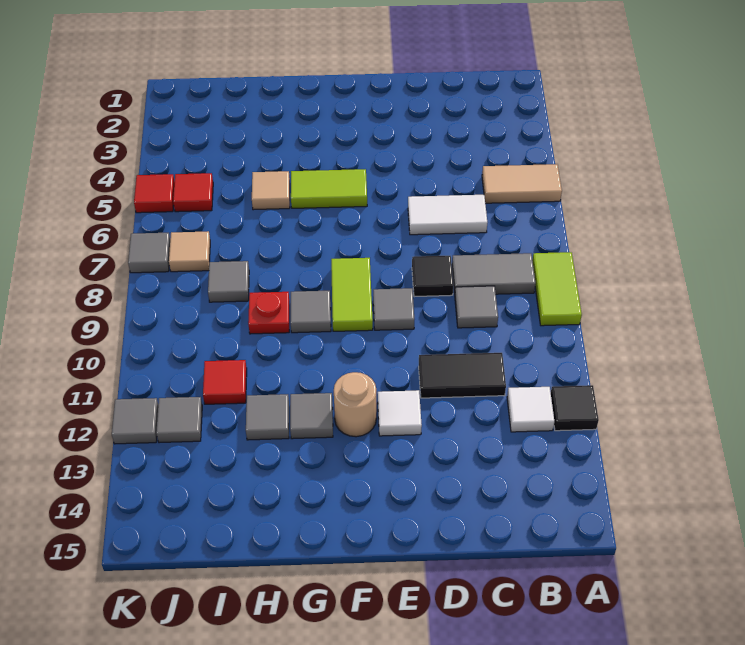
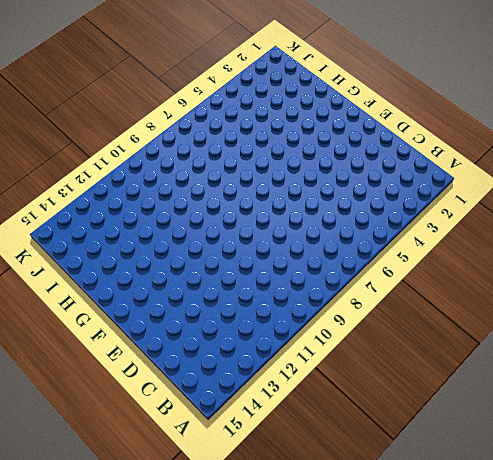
none -> tan 1x2 tile [482,164,562,203]
none -> lime 1x2 tile [532,252,582,326]
none -> black 1x1 tile [551,385,599,431]

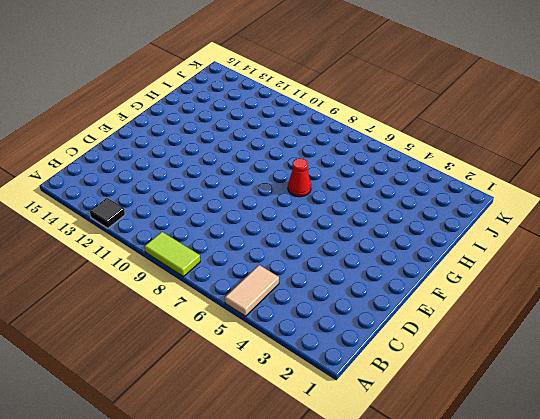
red 1x1 cone [288,158,311,197] -> none
none -> grey 1x2 tile [452,253,535,294]
none -> white 1x1 tile [507,387,554,432]
none -> white 1x2 tile [408,195,487,235]

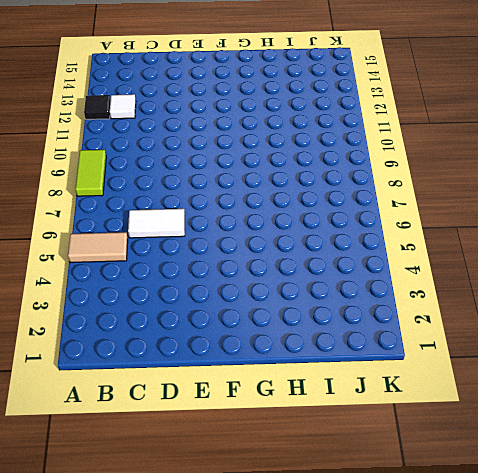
none -> grey 1x2 tile [452,253,535,294]
none -> grey 1x1 tile [455,286,498,328]
none -> black 1x2 tile [419,353,506,398]

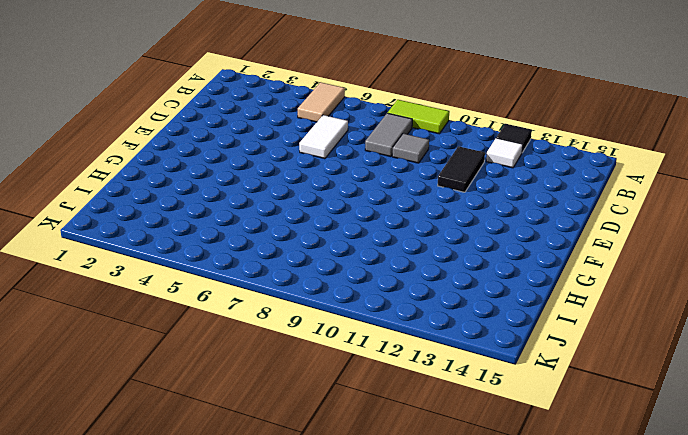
none -> black 1x1 tile [412,256,453,297]
none -> grey 1x1 tile [373,288,414,330]
none -> white 1x1 tile [378,390,422,436]

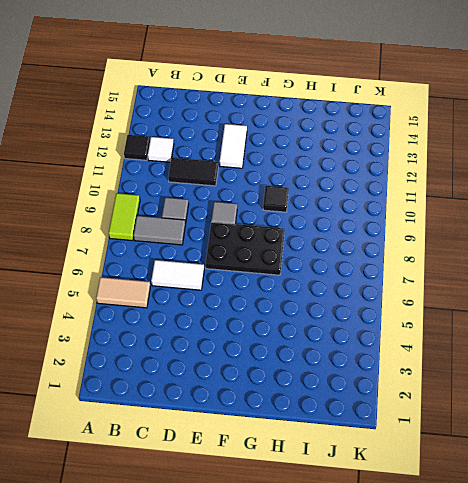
black 2x3 plate [206,222,285,275] -> lime 1x2 tile [331,258,373,331]
white 1x2 tile [220,124,247,168] -> white 1x1 tile [378,390,422,436]
black 1x1 tile [263,186,289,212] -> black 1x1 tile moved to [412,256,453,297]
none -> lime 1x2 tile [291,169,367,208]
none -> tan 1x1 round brick [334,372,376,437]
none -> grey 1x1 tile [291,291,331,333]

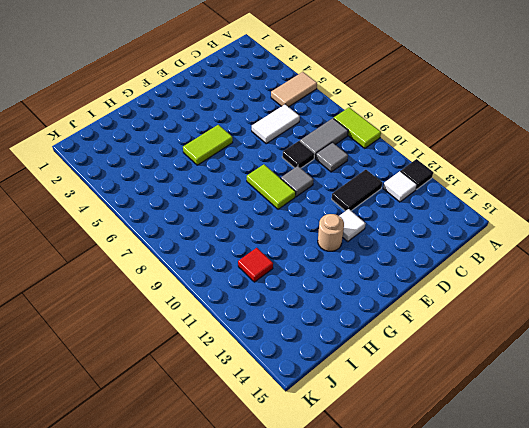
none -> grey 1x1 tile [291,291,331,333]
none -> grey 1x1 tile [290,393,333,439]
none -> tan 1x1 tile [252,171,290,210]

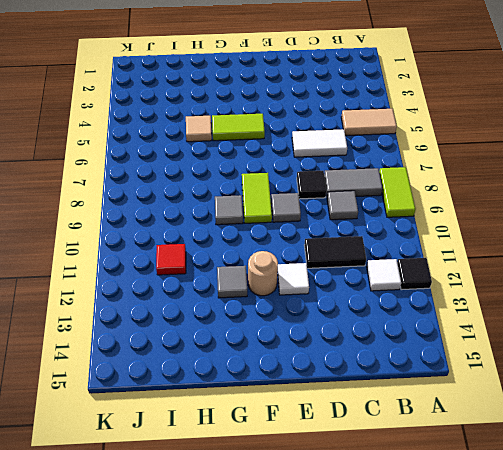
none -> red 1x1 plate [248,292,289,334]
none -> grey 1x1 tile [246,394,289,440]
none -> grey 1x1 tile [208,261,249,302]

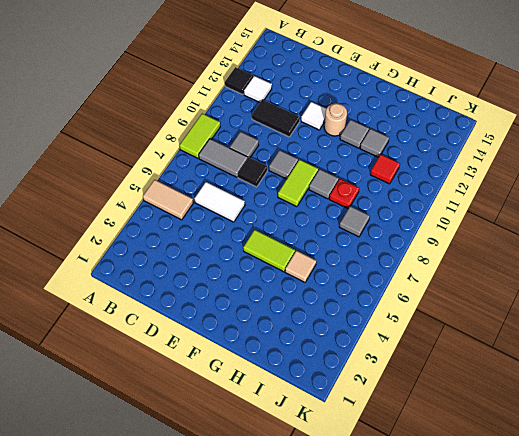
none -> red 1x1 tile [173,173,213,212]
none -> tan 1x1 tile [169,231,210,272]
none -> grey 1x1 tile [156,397,202,443]

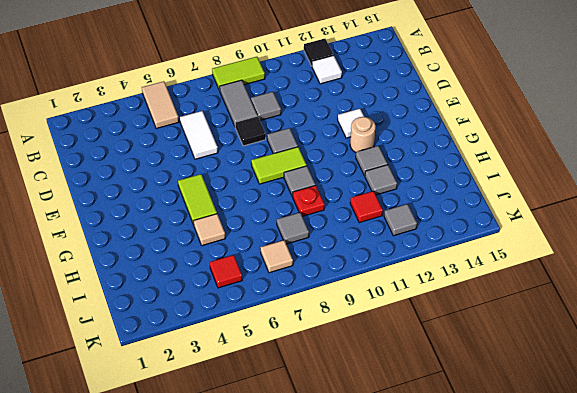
none -> black 1x2 tile [419,353,506,398]
none -> red 1x1 tile [134,174,175,213]
none -> grey 1x1 tile [128,233,170,273]

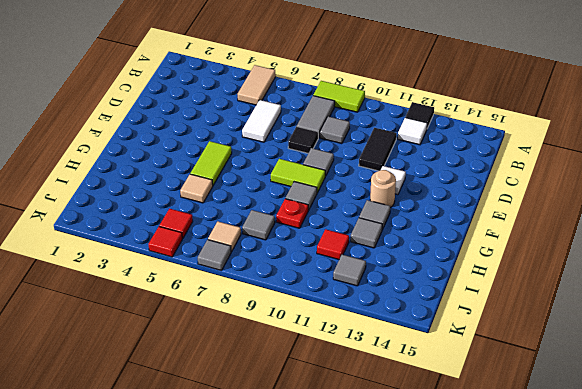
none -> grey 1x1 tile [112,398,158,444]

